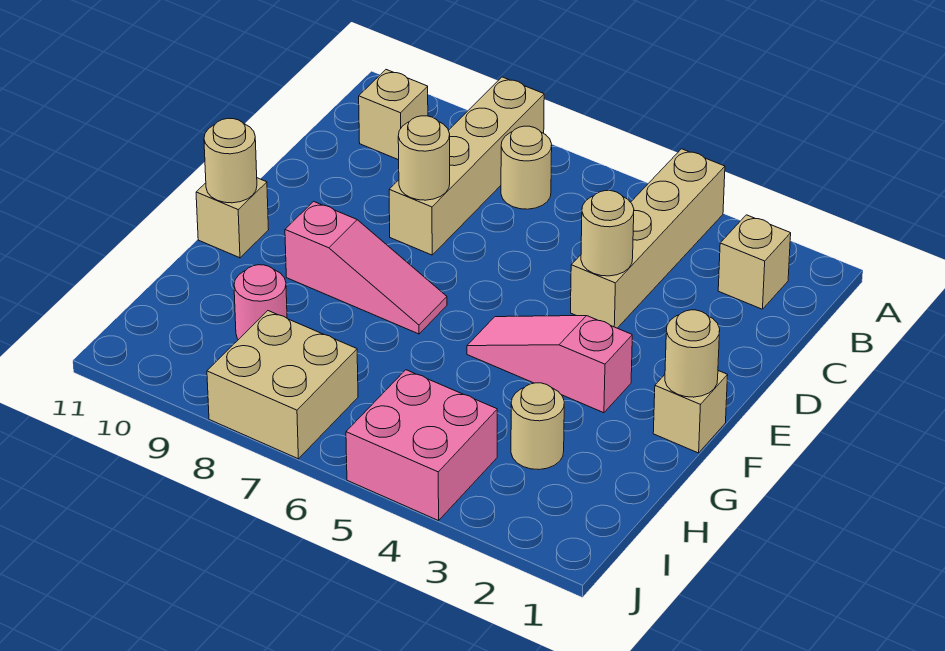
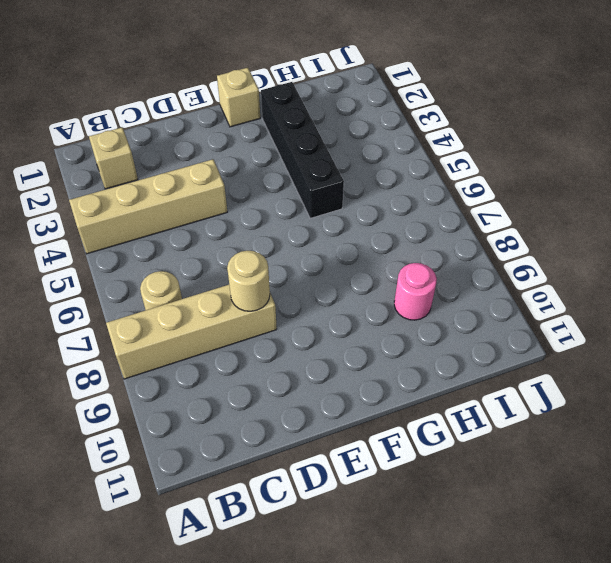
black 1x4 brick [261,82,344,218] -> none
none -> tan 1x1 brick [359,70,428,160]
none -> pink 1x3 slope [467,316,632,413]
none -> pink 1x3 slope [285,201,447,334]

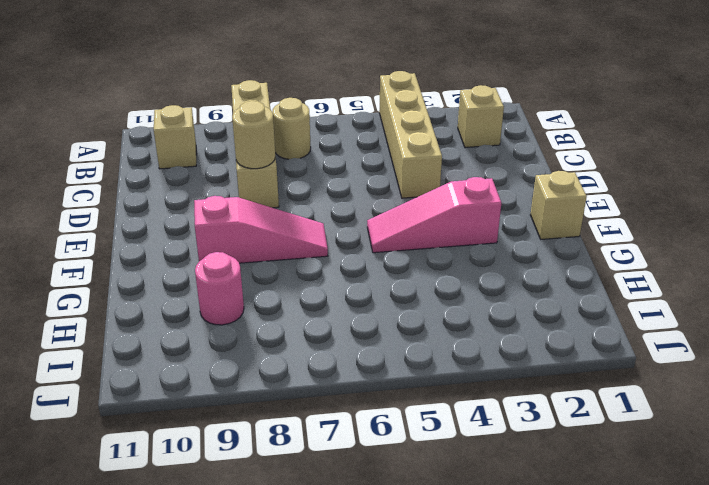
none -> tan 1x1 brick [196,178,269,258]
none -> tan 1x1 round brick [511,383,564,470]
none -> pink 2x2 brick [346,370,497,521]

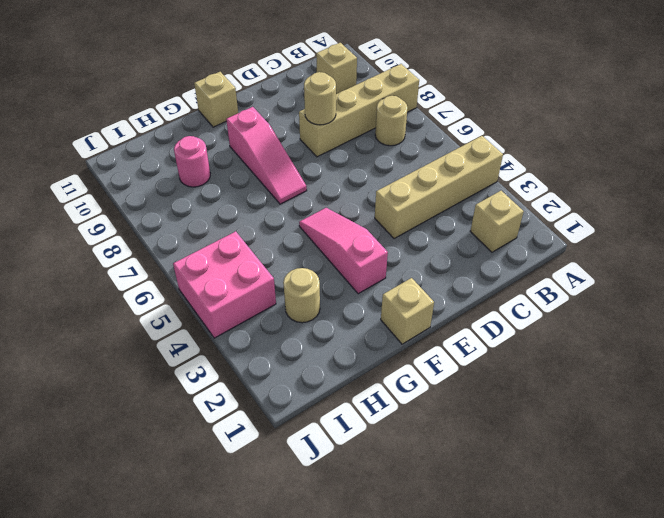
none -> tan 2x2 brick [207,311,358,459]
none -> tan 1x1 round brick [581,191,634,276]
none -> tan 1x1 round brick [665,310,720,397]

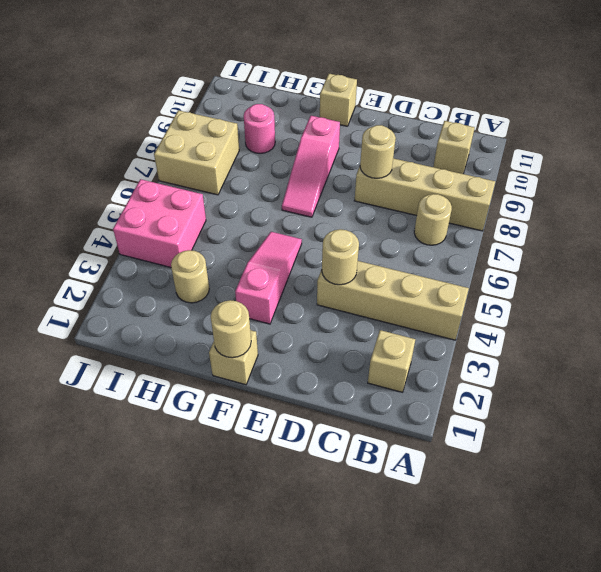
none -> tan 1x1 round brick [204,118,257,203]

